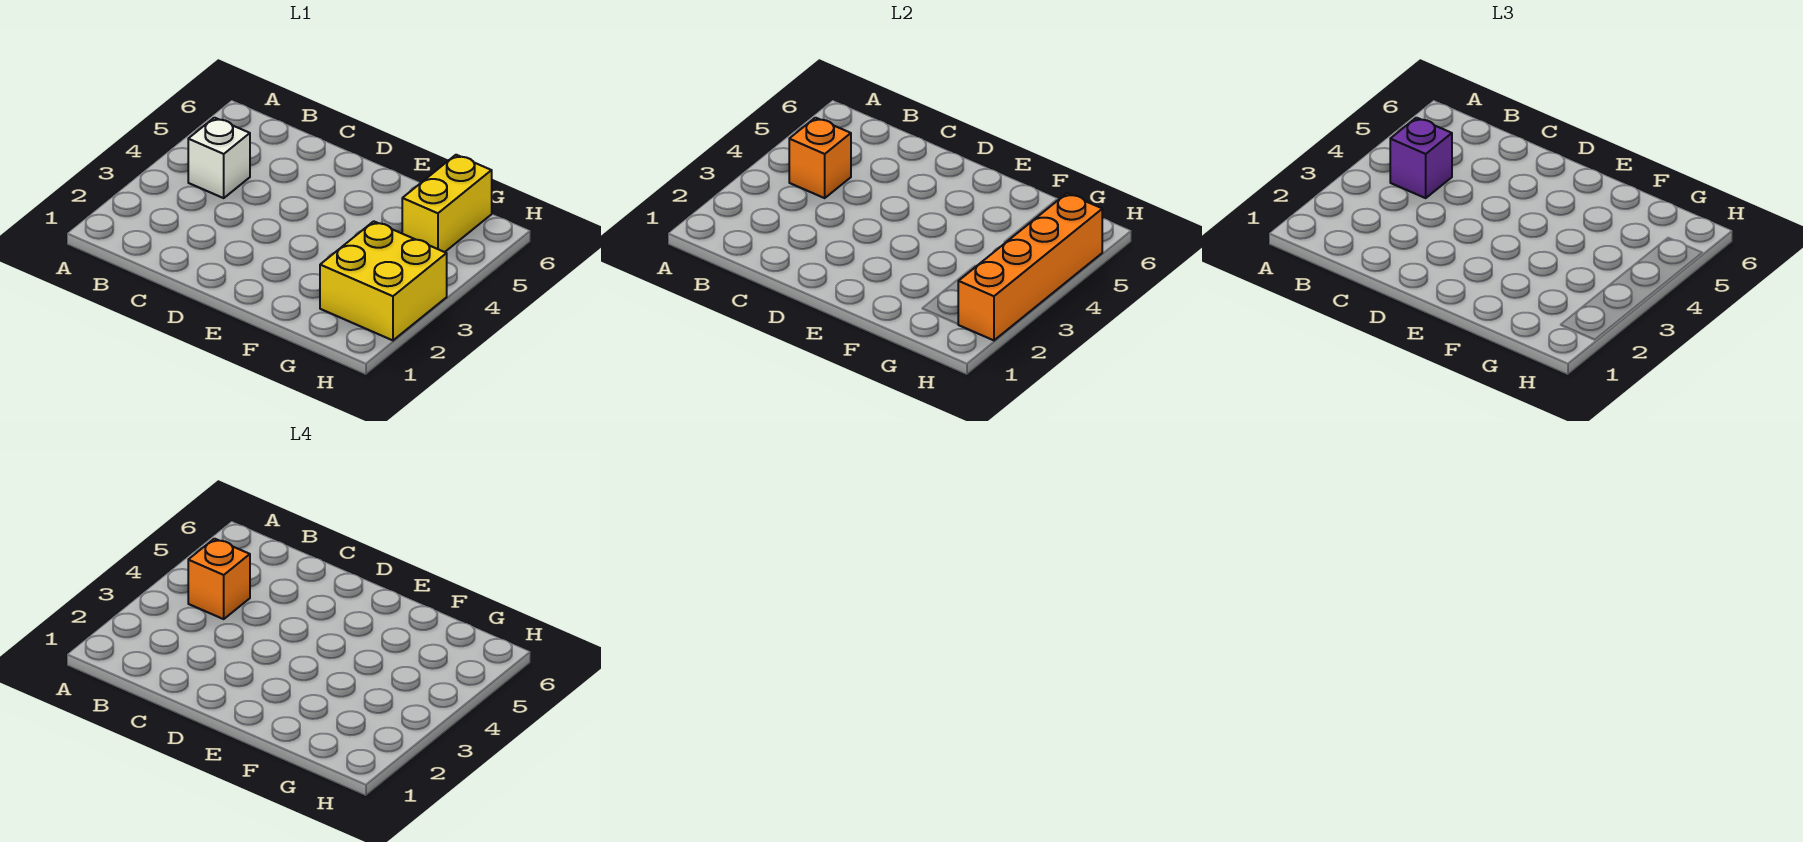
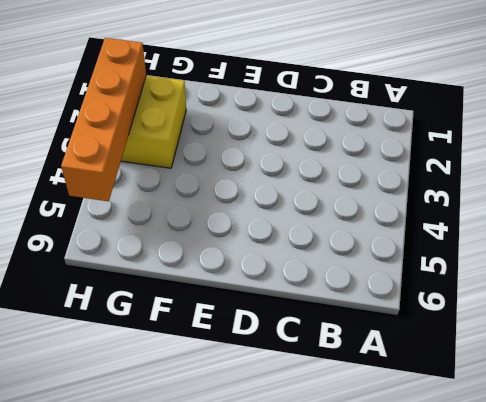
none -> white 1x1 brick [188,118,250,198]
none -> yellow 1x2 brick [402,155,492,252]

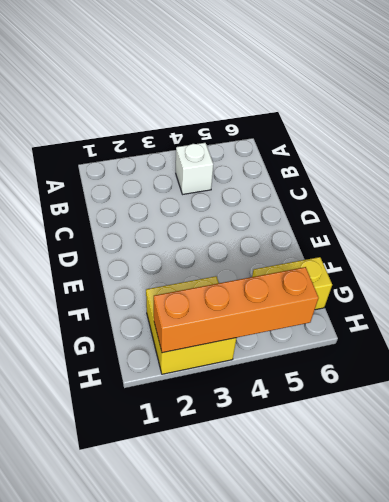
none -> orange 1x1 brick [789,118,851,198]
none -> purple 1x1 brick [1390,118,1452,198]

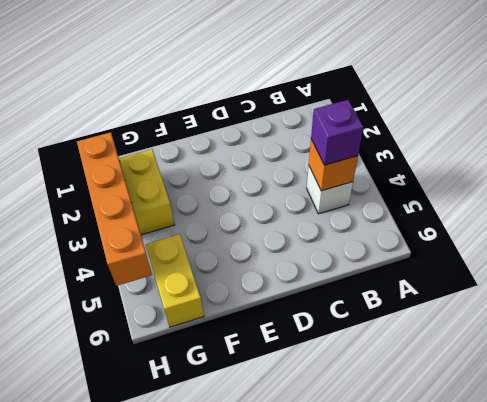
none -> orange 1x1 brick [188,539,250,619]

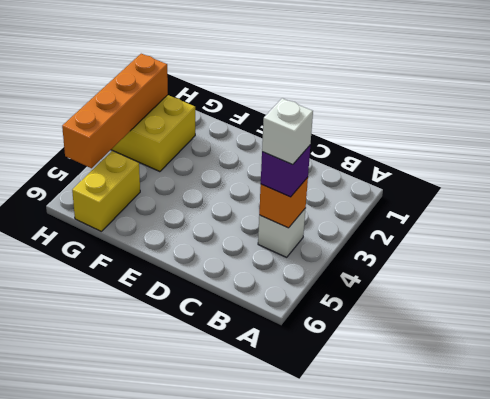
white 1x1 brick [262,98,313,165] -> orange 1x1 brick [188,539,250,619]

